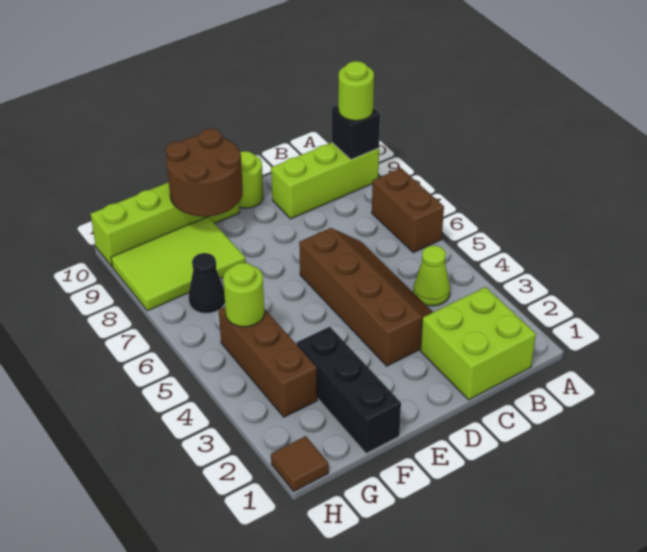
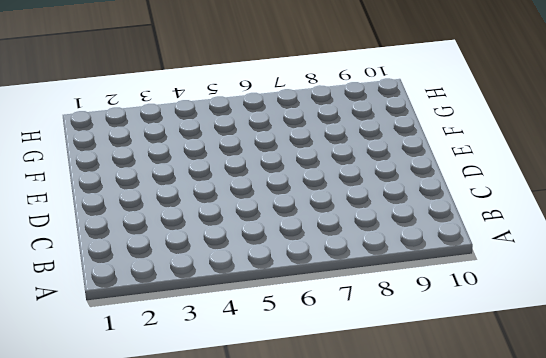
none -> brown 1x2 brick [372,168,444,253]
none -> lime 1x3 brick [271,142,379,219]
none -> lime 2x2 brick [421,287,536,400]

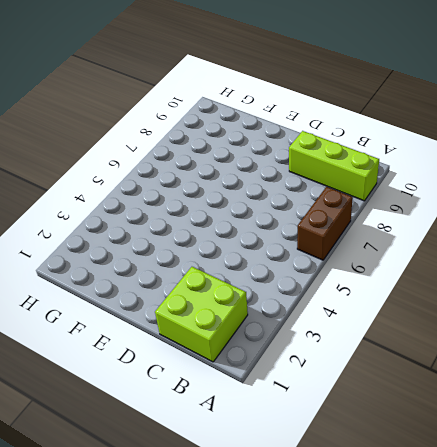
none -> lime 1x1 cone [413,246,450,306]
none -> brown 2x4 slope [299,228,433,366]
none -> lime 1x1 round brick [239,151,264,208]

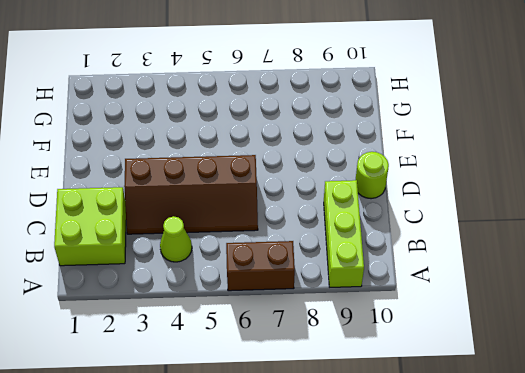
none -> lime 1x4 brick [91,182,239,266]
none -> black 1x3 brick [297,326,401,454]
none -> lime 2x3 tile [111,217,245,311]

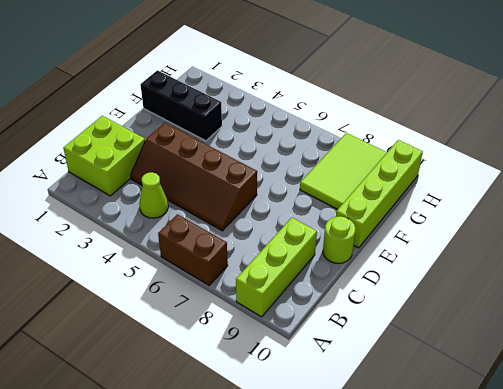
none -> brown 1x3 brick [219,307,317,417]
none -> black 1x1 cone [189,253,225,313]
none -> brown 1x1 tile [271,436,329,491]

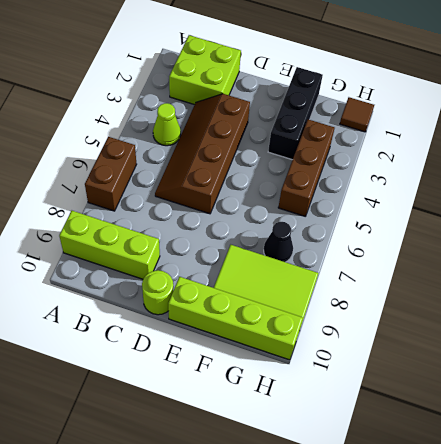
none -> black 1x1 brick [332,105,380,160]
none -> brown 2x2 round brick [166,129,243,217]
none -> lime 1x1 round brick [223,263,265,327]

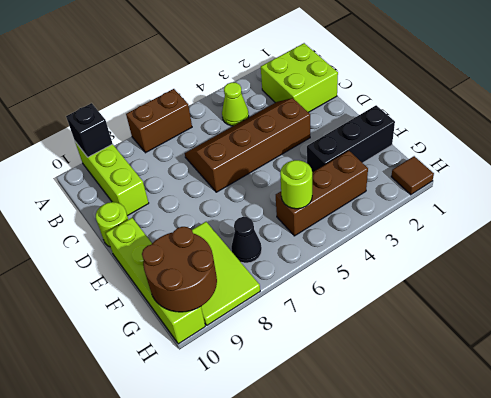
brown 2x2 round brick [142,227,217,312] -> brown 2x2 round brick moved to [166,129,243,217]
none -> lime 1x1 round brick [338,61,374,121]

